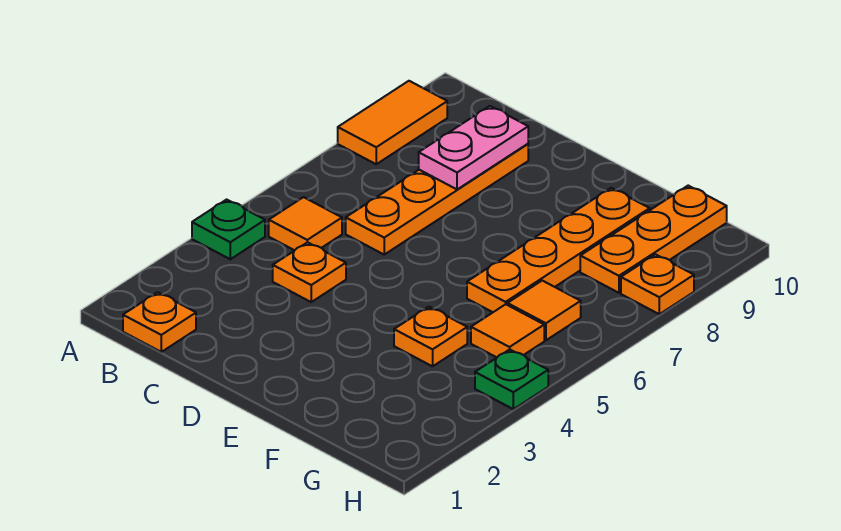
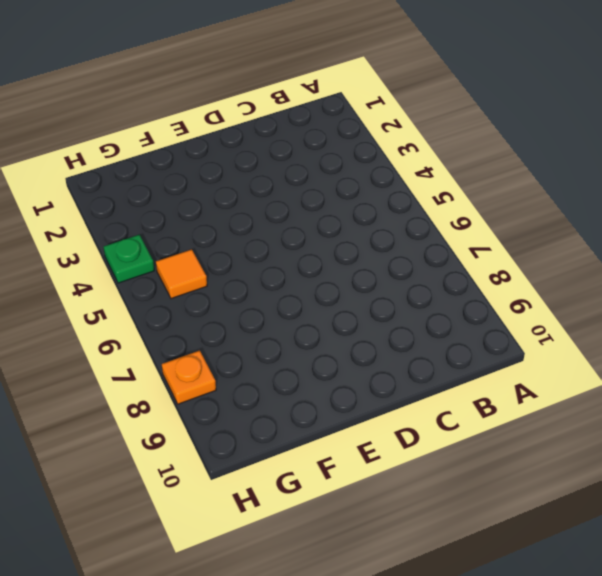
none -> green 1x1 plate [192,200,265,259]
none -> orange 1x2 tile [338,81,447,164]
none -> orange 1x1 plate [123,292,196,352]

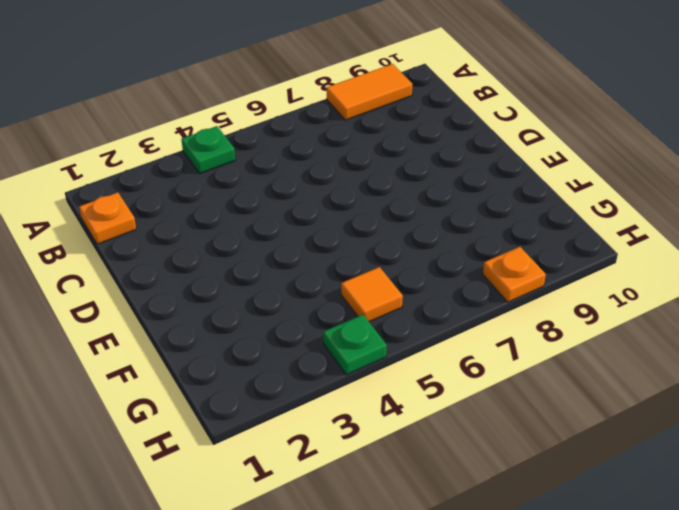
none -> orange 1x1 tile [269,197,342,250]
none -> orange 1x1 plate [273,242,346,302]
none -> orange 1x4 plate [346,144,528,254]

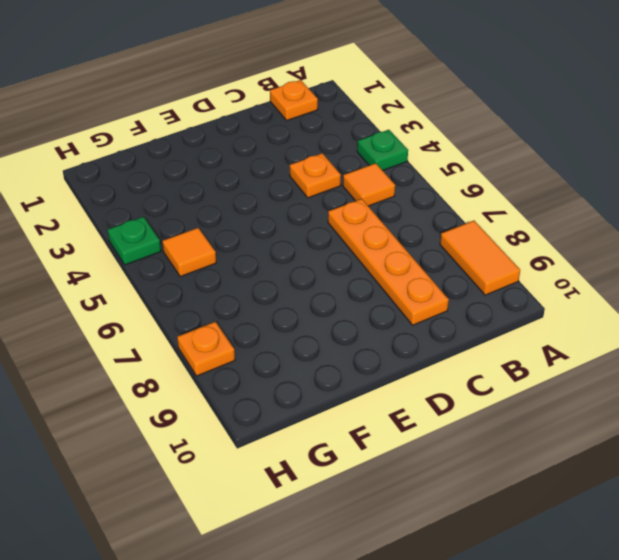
none -> orange 1x1 plate [394,307,467,366]
none -> orange 1x4 plate [467,188,650,312]
none -> orange 1x1 tile [507,281,581,340]

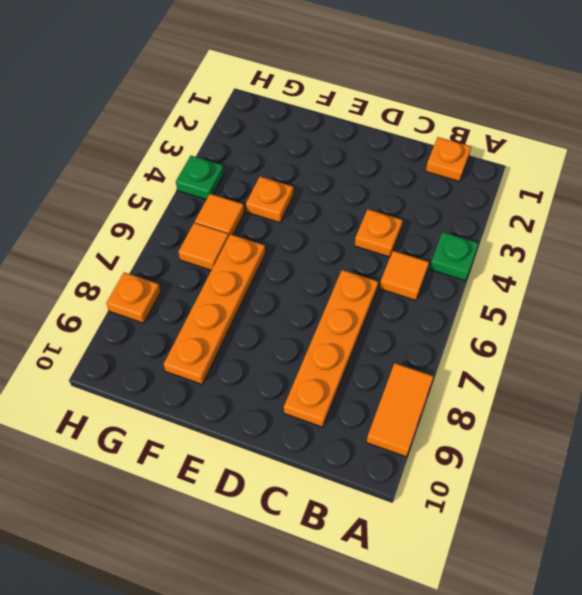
none -> orange 1x3 plate [580,186,727,293]
none -> pink 1x2 plate [419,106,528,189]

